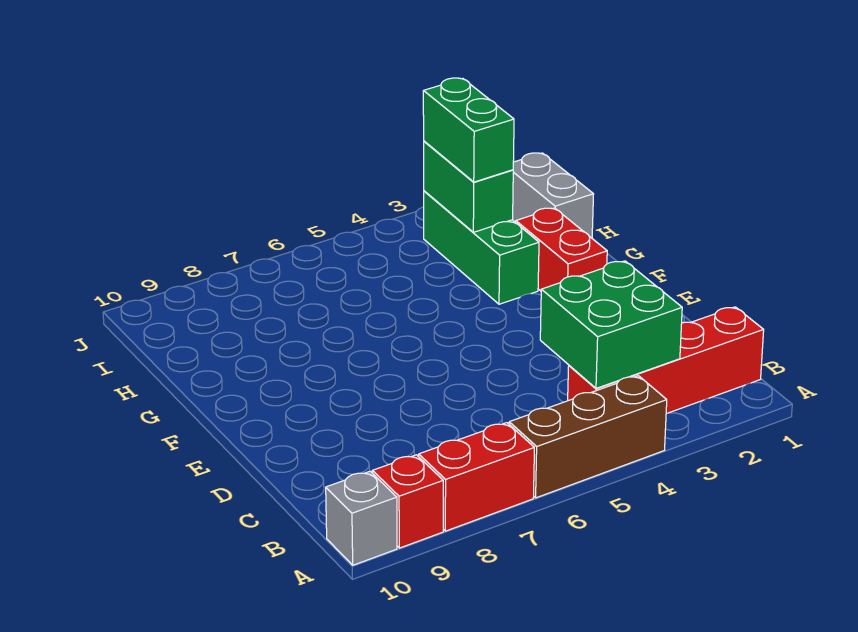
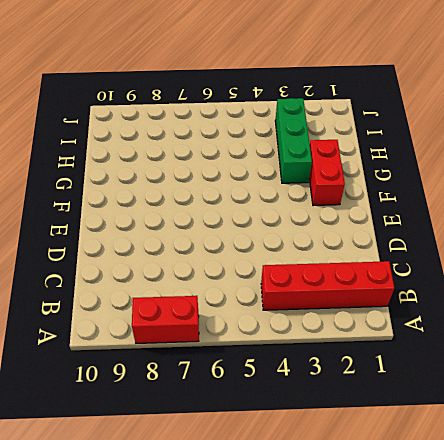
none -> brown 1x3 brick [509,376,667,498]
none -> red 1x1 brick [372,455,443,548]

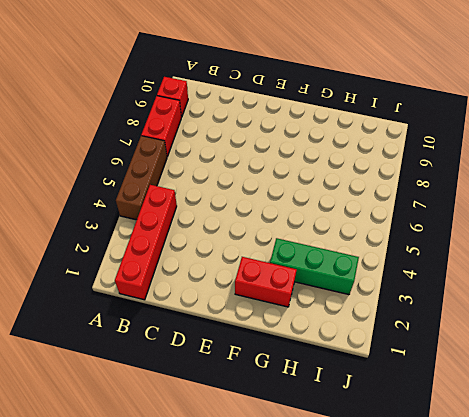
none -> grey 1x1 brick [326,471,397,565]
none -> grey 1x2 brick [513,153,594,238]

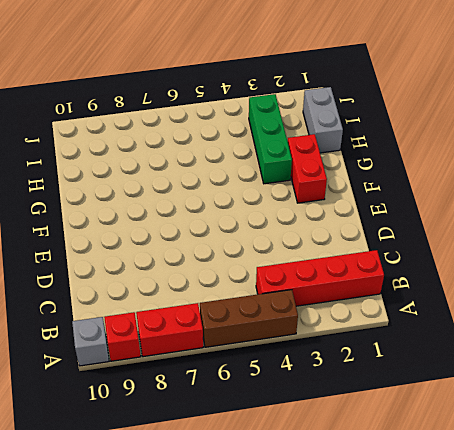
none -> green 2x2 brick [540,261,682,388]
none -> green 1x2 brick [424,141,513,232]

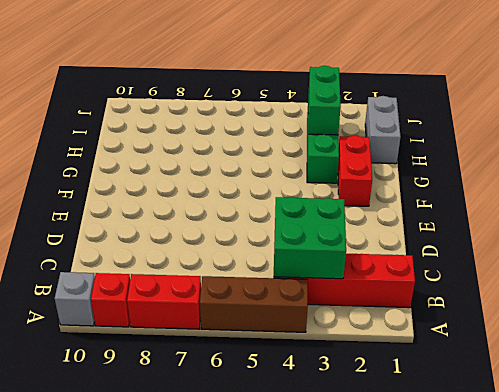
none -> green 1x2 brick [423,78,514,182]

